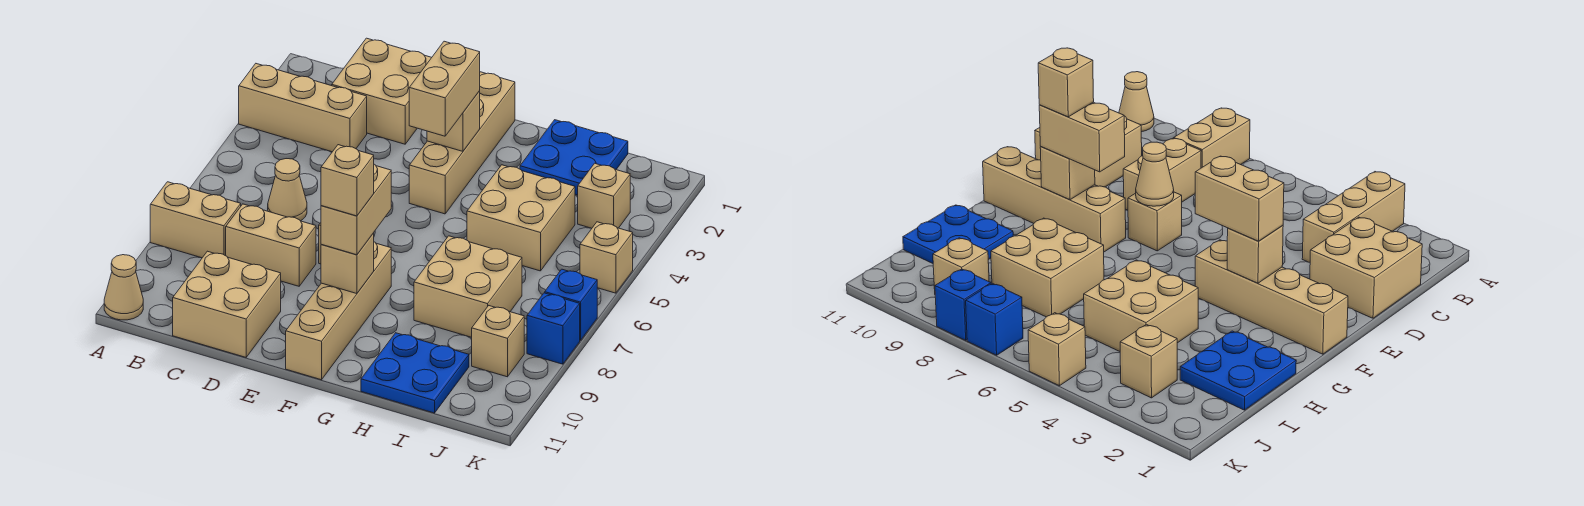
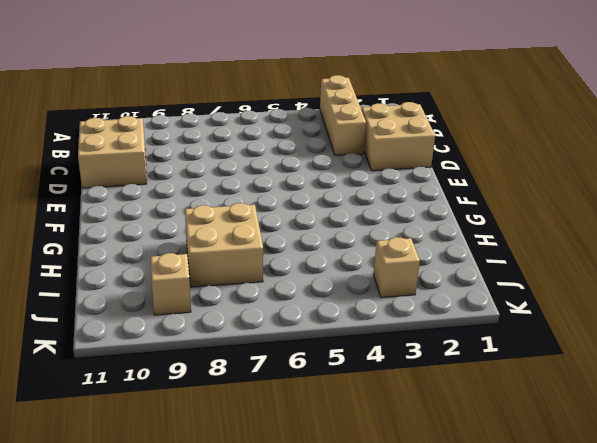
none -> tan 1x2 brick [150,182,241,258]
none -> tan 1x1 cone [104,255,143,320]
none -> tan 1x1 cone [268,159,307,221]

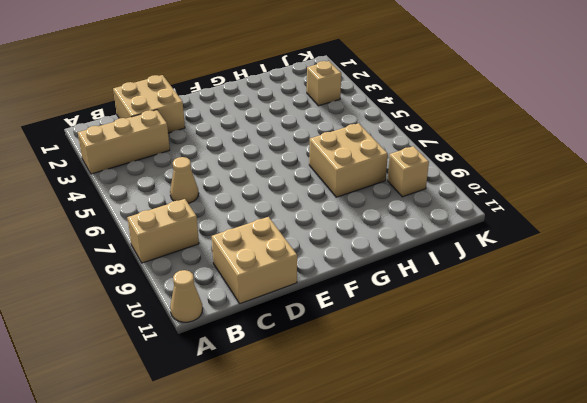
none -> tan 1x2 brick [226,204,316,286]
none -> tan 1x1 brick [1128,192,1182,251]
none -> tan 1x4 brick [409,72,515,214]

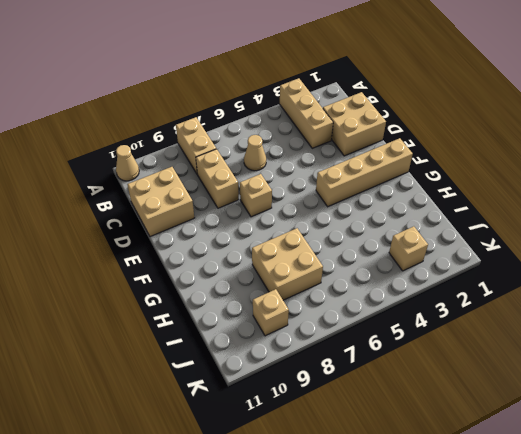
none -> tan 1x4 brick [286,242,391,380]
none -> blue 2x2 plate [520,120,628,195]
none -> tan 2x2 brick [467,165,575,271]

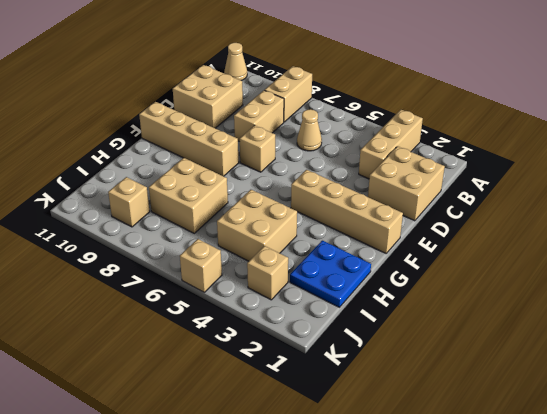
none -> blue 2x2 plate [361,333,469,413]
none -> blue 1x1 brick [545,269,597,341]
none -> blue 1x1 brick [527,293,580,364]

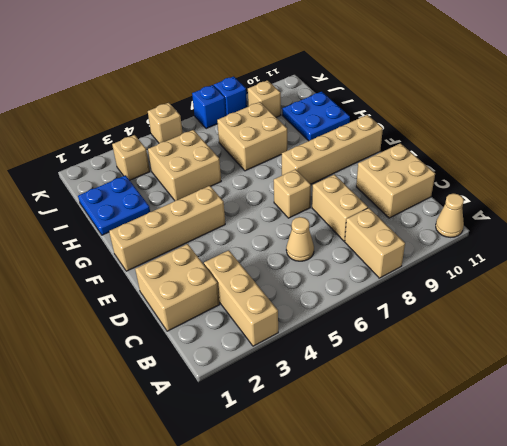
none -> tan 1x1 cone [1136,142,1174,206]
none -> tan 1x1 brick [427,91,480,151]
none -> tan 1x1 brick [321,233,374,294]

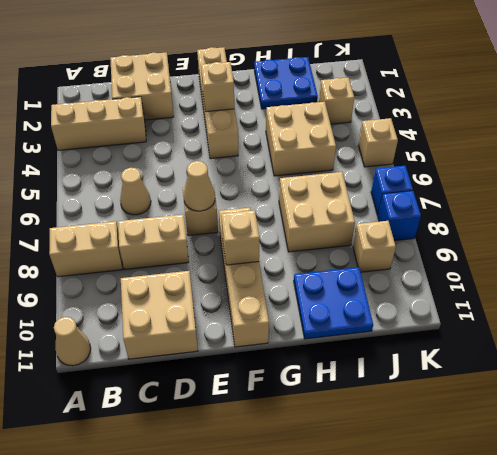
none -> tan 1x2 brick [409,41,480,136]
none -> tan 1x2 brick [321,164,391,255]
none -> tan 1x1 brick [321,145,374,216]

